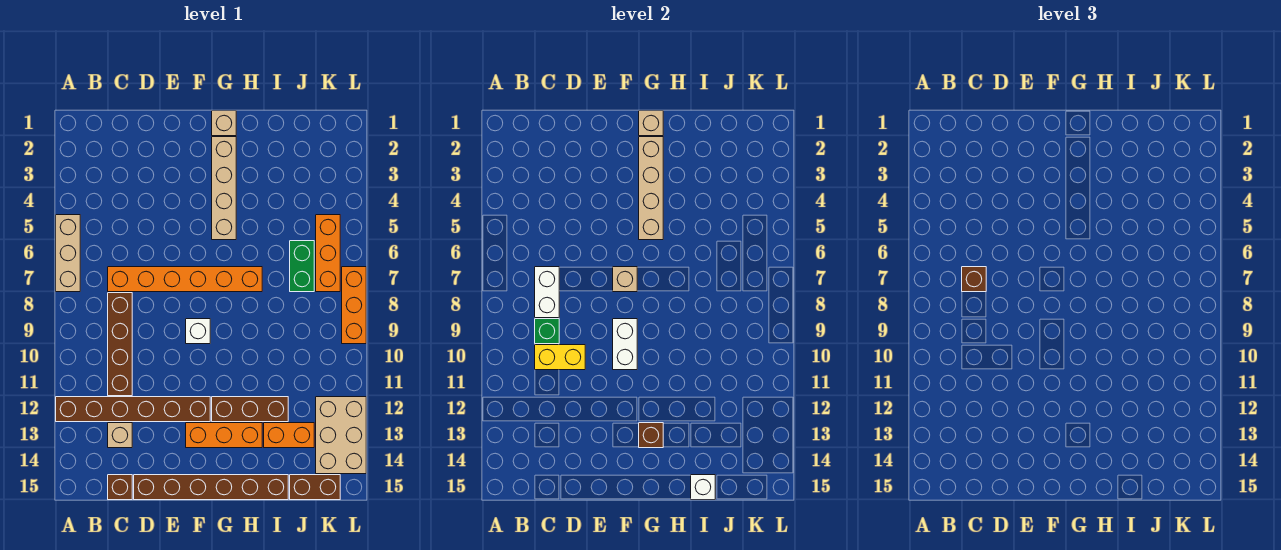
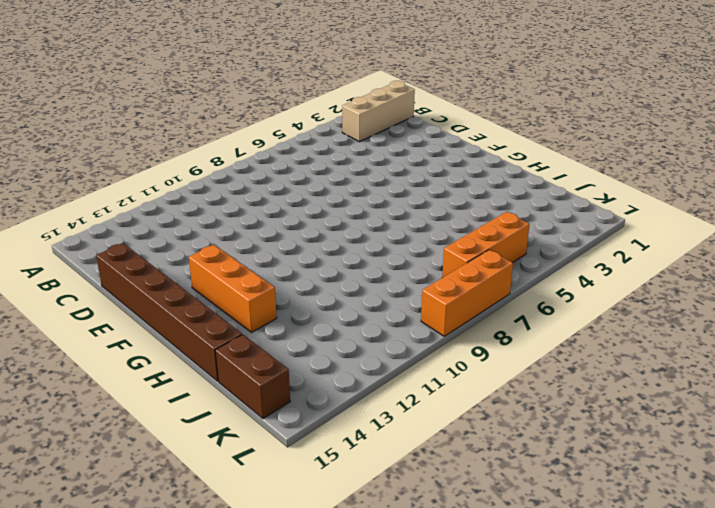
tan 1x3 brick [342,81,415,142] -> tan 1x3 brick moved to [56,215,80,292]
none -> brown 1x6 brick [56,397,210,422]
none -> orange 1x6 brick [108,267,262,292]
none -> brown 1x4 brick [108,293,132,396]

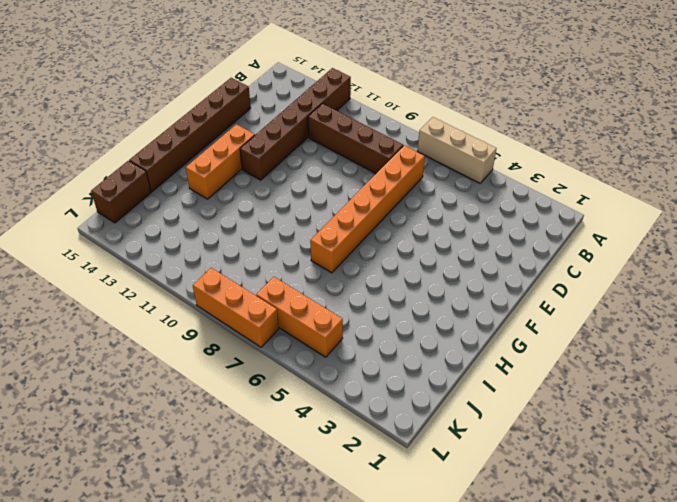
none -> tan 1x1 brick [108,423,132,448]
none -> brown 1x1 brick [108,475,132,500]
none -> white 1x1 brick [186,319,210,344]

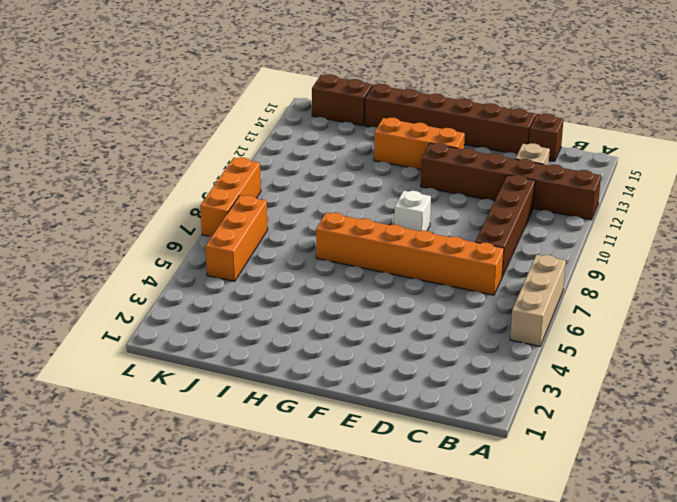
none -> tan 1x1 brick [212,111,236,136]
none -> tan 1x4 brick [212,137,236,240]
none -> brown 1x3 brick [212,397,288,422]

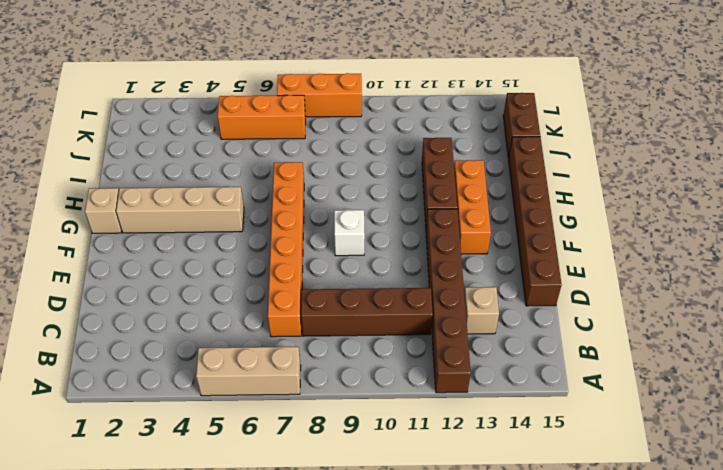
none -> brown 1x1 brick [108,475,132,500]
none -> orange 1x2 brick [264,423,314,448]
none -> green 1x2 brick [290,241,314,292]

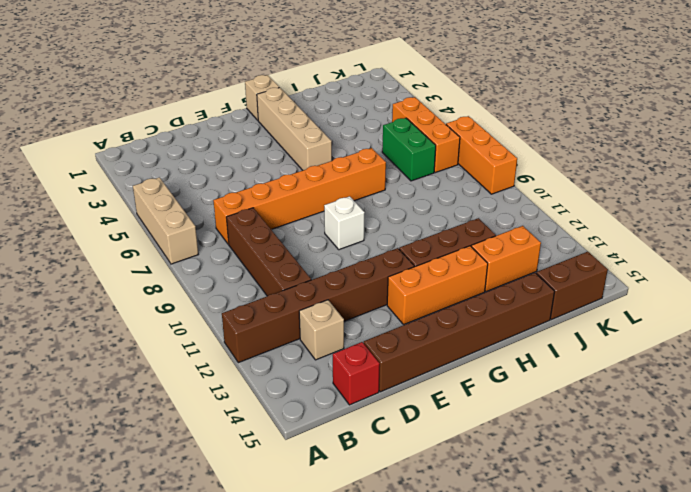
red 1x1 brick [333,342,380,405] -> brown 1x1 brick [108,475,132,500]
none -> tan 2x3 brick [316,397,366,474]
none -> white 1x2 brick [535,267,559,318]
none -> green 1x1 brick [535,319,559,344]

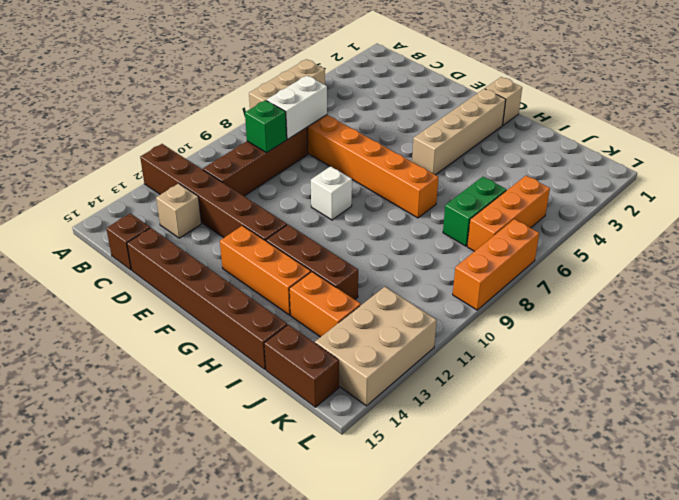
none -> yellow 1x2 brick [535,345,585,370]
none -> tan 1x1 brick [613,267,637,292]
none -> white 1x2 brick [613,319,637,370]

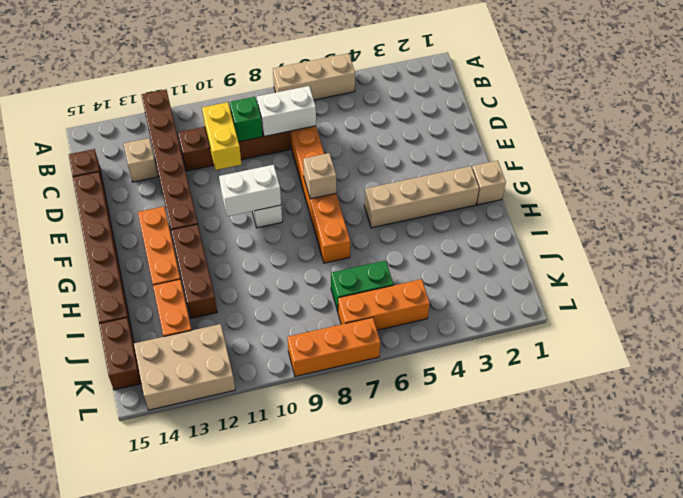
none -> tan 1x1 brick [639,111,663,136]
none -> tan 1x4 brick [639,137,663,240]
none -> brown 1x1 brick [639,423,663,448]

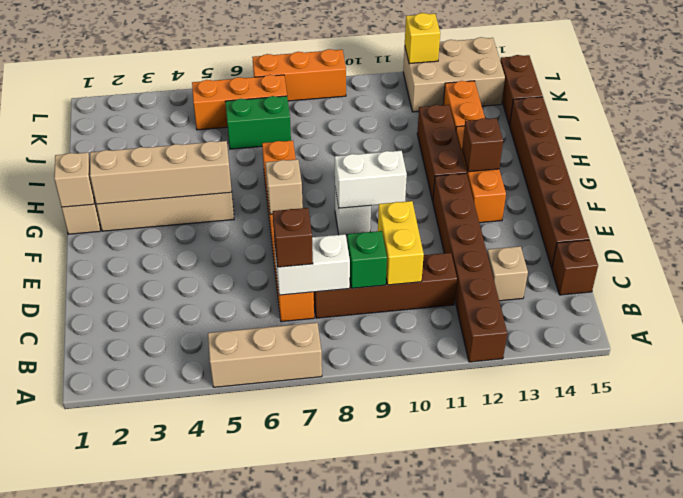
yellow 1x1 brick [405,13,440,64] -> none
none -> white 1x1 brick [691,475,715,500]

